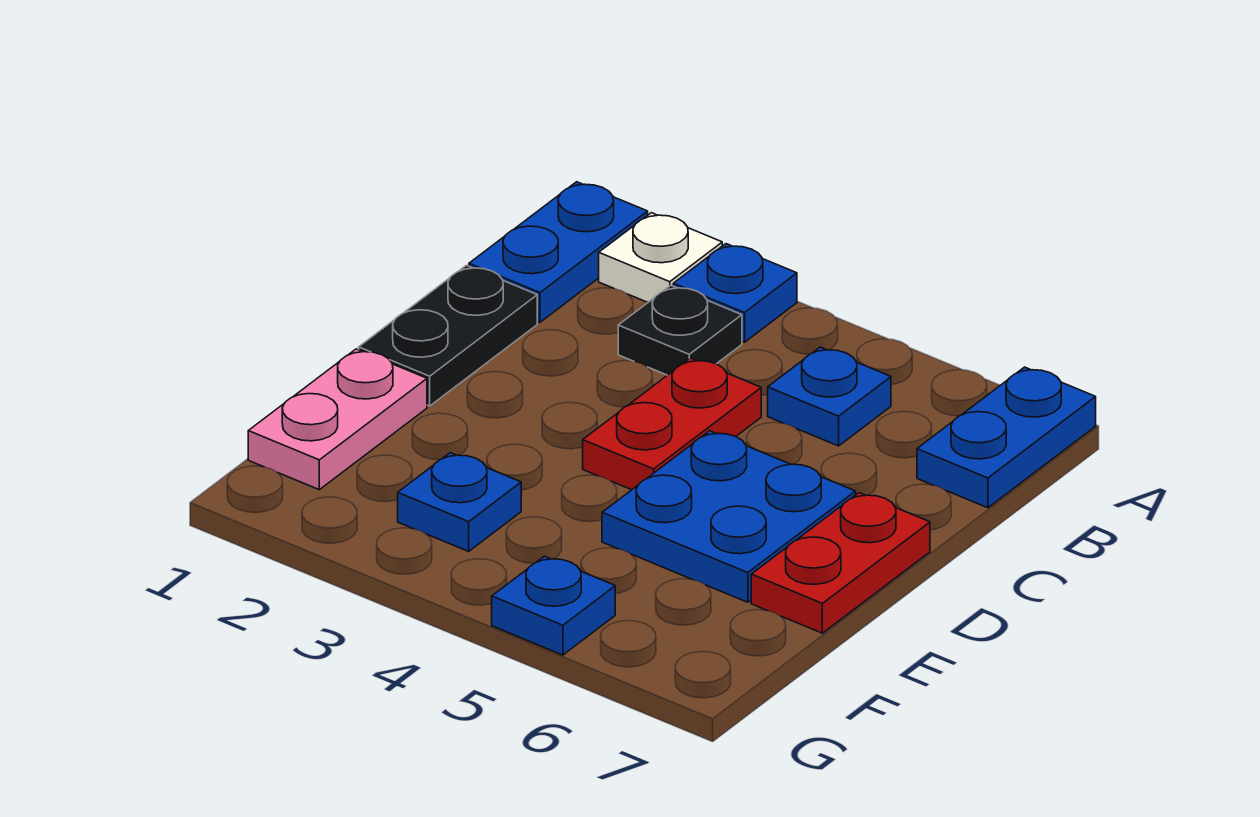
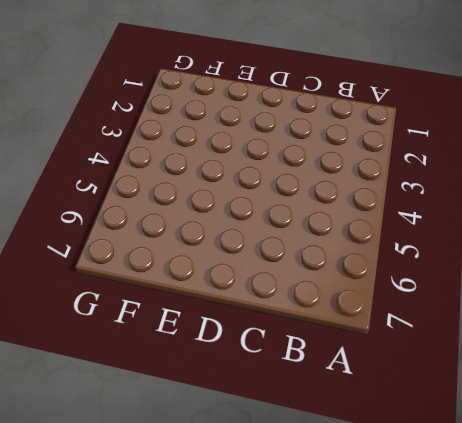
none -> blue 1x2 plate [469,182,648,322]
none -> white 1x1 plate [599,213,722,302]
none -> blue 1x1 plate [673,244,797,342]

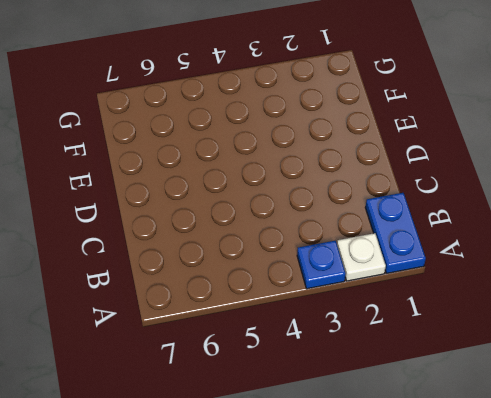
none -> blue 1x2 plate [917,367,1096,508]
none -> black 1x1 plate [618,285,742,375]
none -> blue 1x1 plate [768,347,891,446]

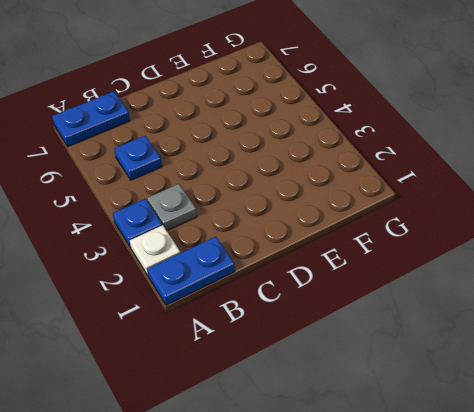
grey 1x1 plate [147,184,197,231] -> black 1x1 plate [618,285,742,375]
none -> black 1x2 plate [359,265,537,406]
none -> red 1x2 plate [583,358,761,490]
none -> blue 2x2 plate [602,431,856,602]

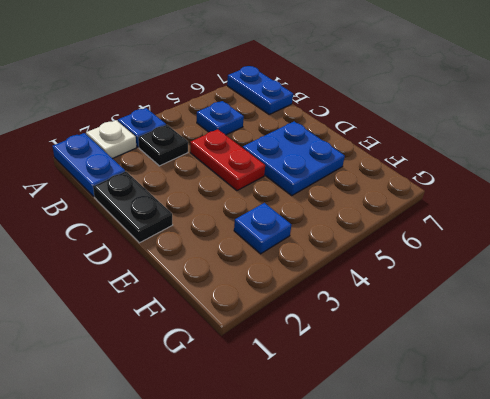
none -> red 1x2 plate [751,493,930,633]
none -> pink 1x2 plate [248,349,427,490]
none -> blue 1x1 plate [492,556,615,655]

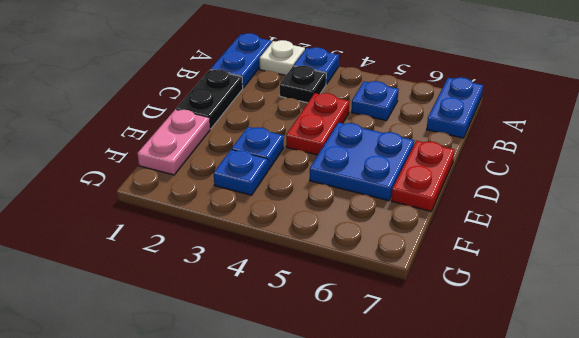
blue 1x1 plate [232,127,284,170] -> blue 1x1 plate moved to [492,556,615,655]

